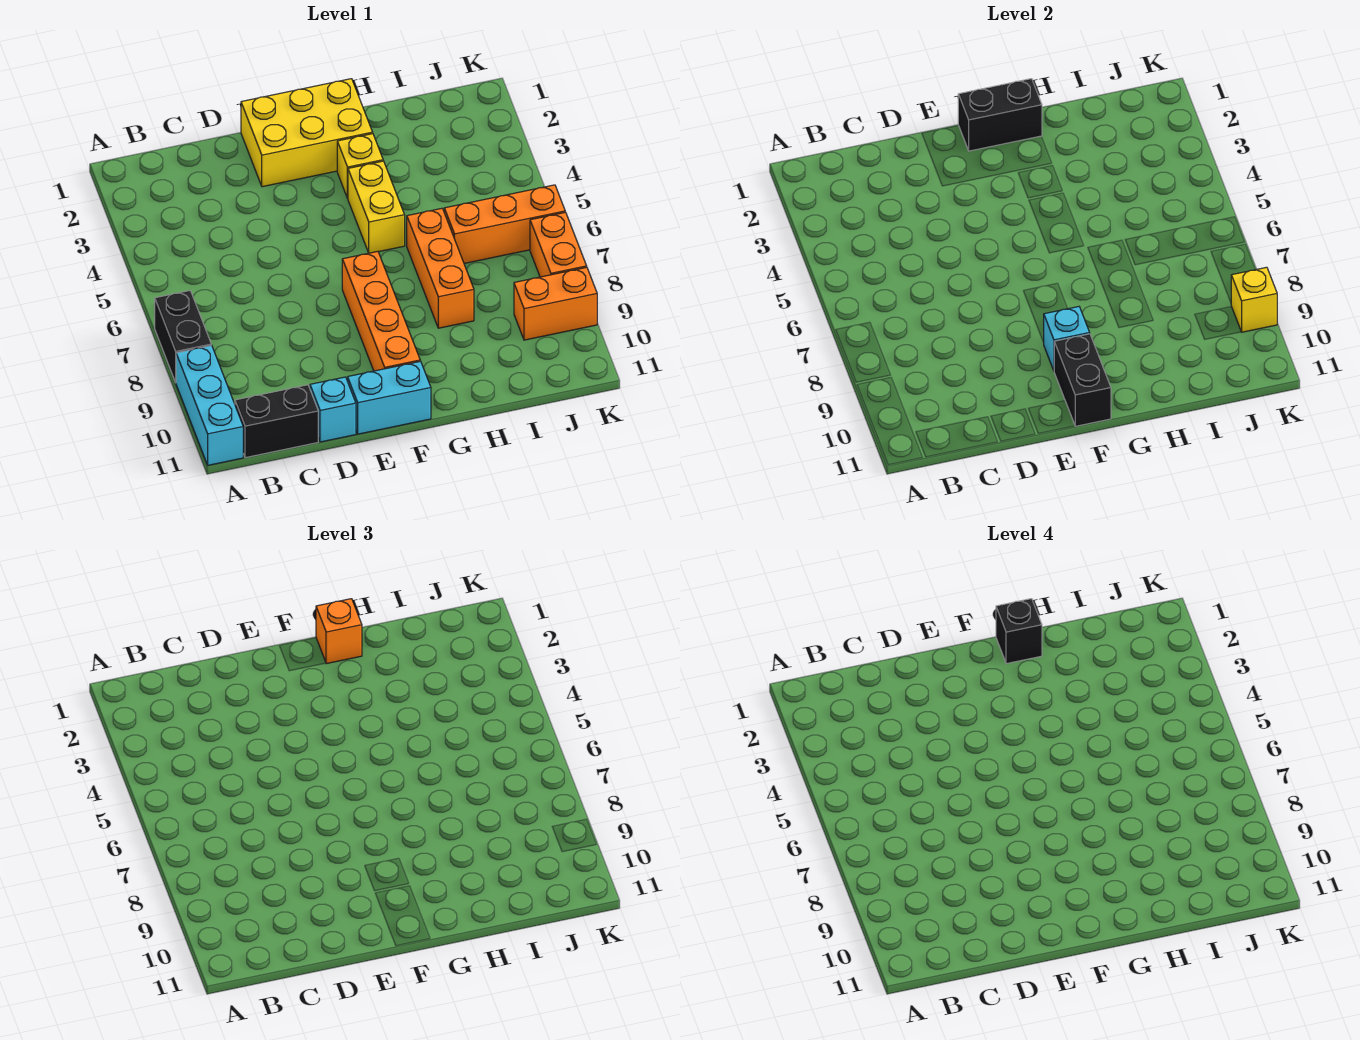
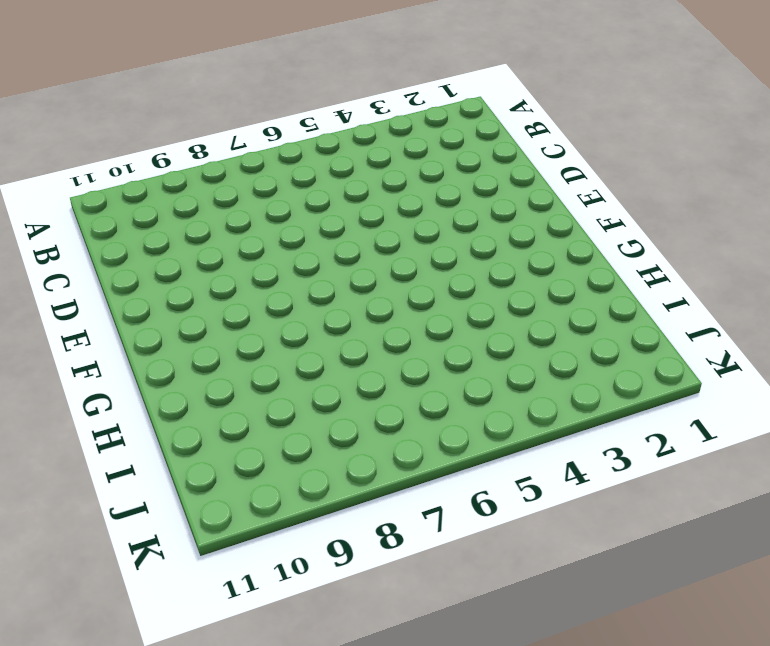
none -> black 1x2 brick [155,291,211,382]
none -> cyan 1x3 brick [176,345,243,465]
none -> black 1x2 brick [235,385,318,458]

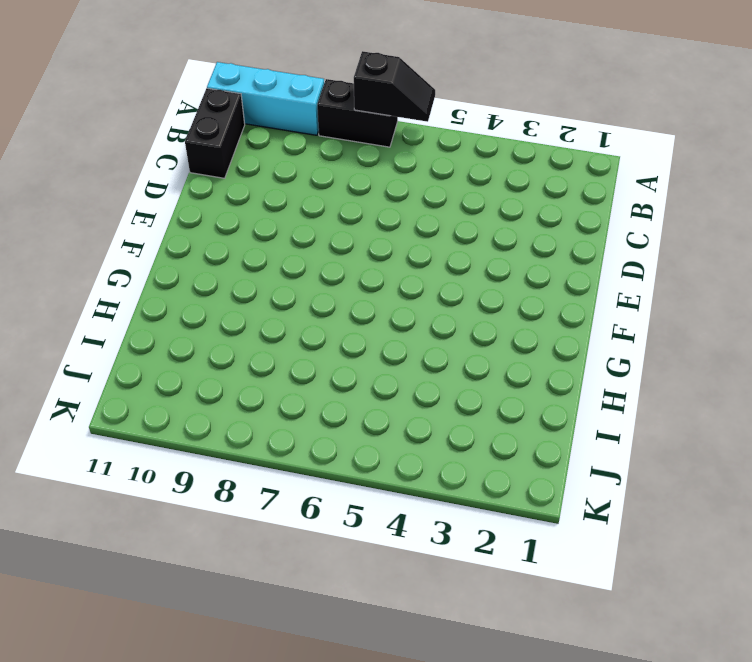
black 1x2 slope [354,51,435,122] -> none
none -> cyan 1x1 brick [310,377,356,442]
none -> yellow 2x3 brick [241,79,373,187]
none -> cyan 1x2 brick [348,361,431,434]

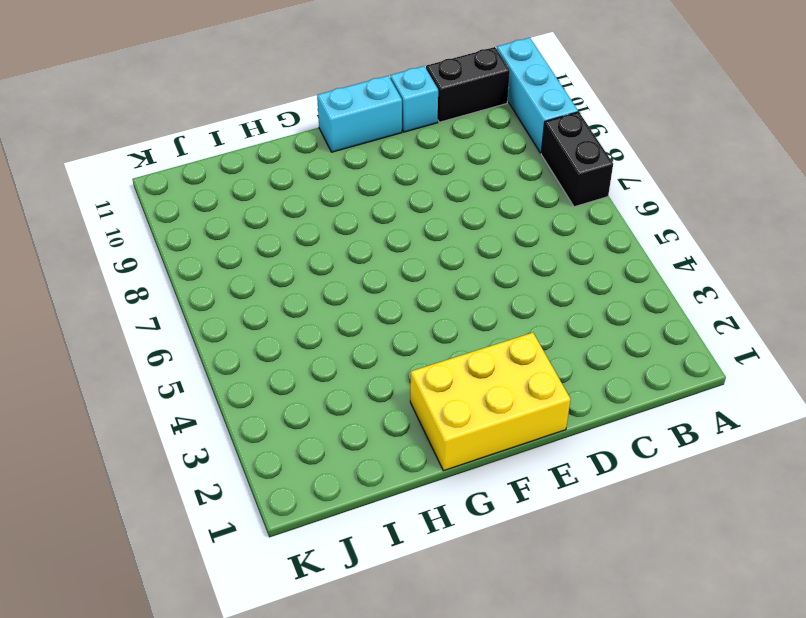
none -> orange 1x4 brick [342,251,420,371]
none -> yellow 1x1 brick [337,134,383,198]
none -> yellow 1x2 brick [348,161,405,253]

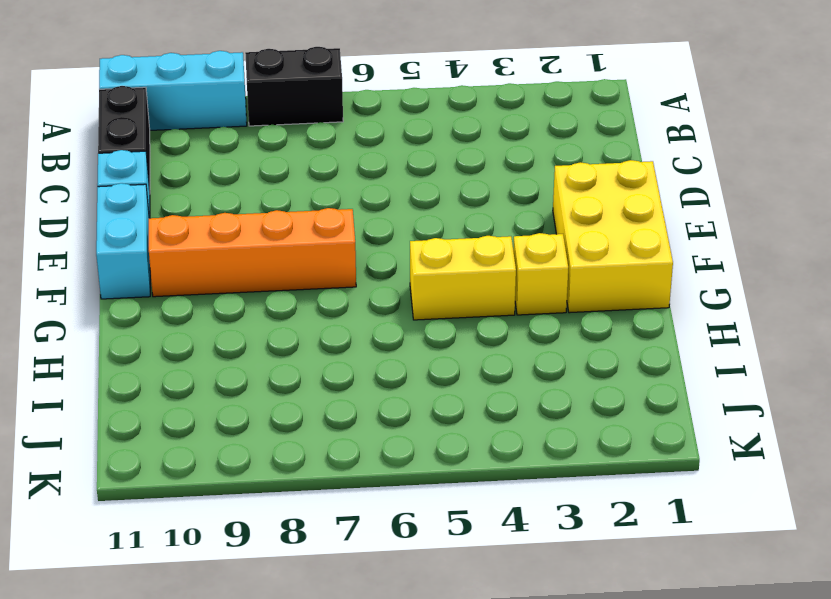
none -> orange 1x3 brick [407,208,474,328]
none -> orange 1x3 brick [444,185,565,263]
none -> orange 1x2 brick [514,267,597,340]

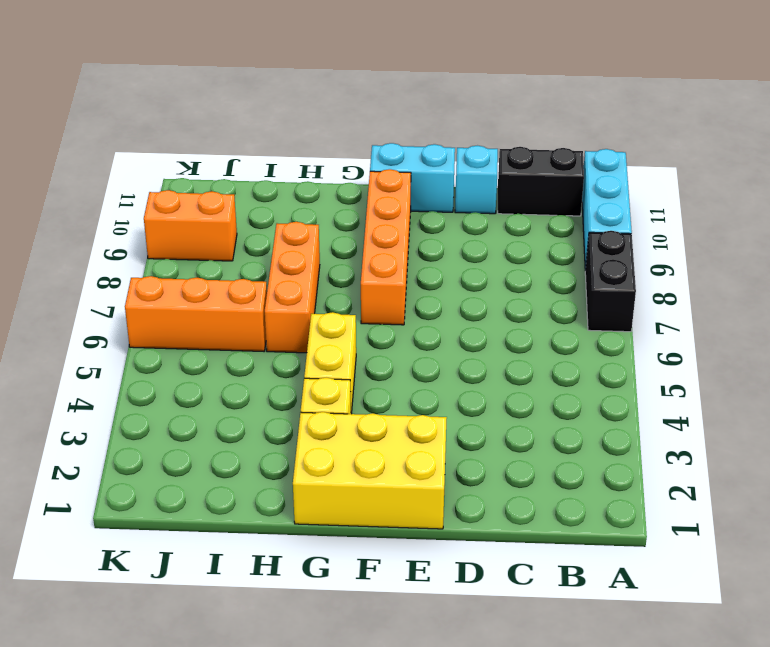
none -> orange 1x2 brick [530,212,587,277]
none -> black 1x2 brick [958,79,1042,151]
none -> cyan 1x1 brick [1043,307,1090,370]

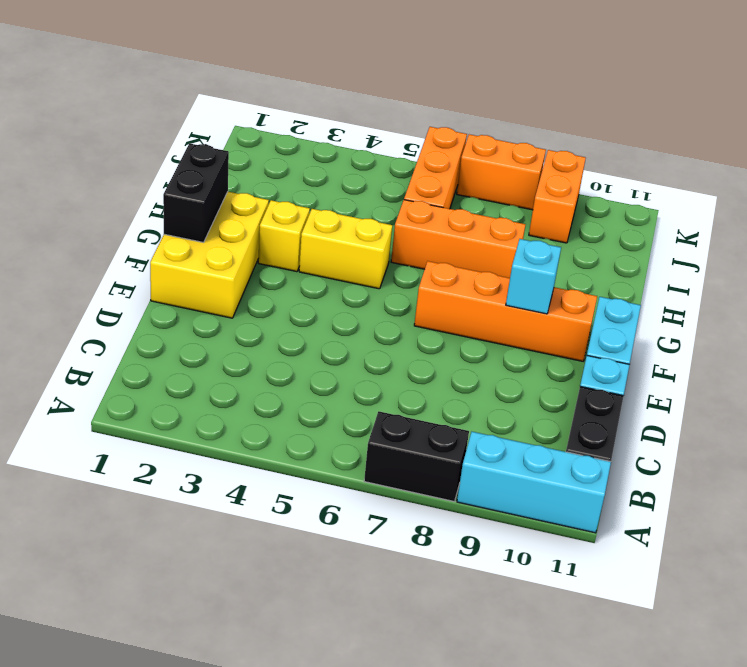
none -> black 1x2 brick [1054,334,1111,426]
none -> yellow 1x1 brick [1231,267,1277,332]
none -> orange 1x1 brick [316,599,362,664]

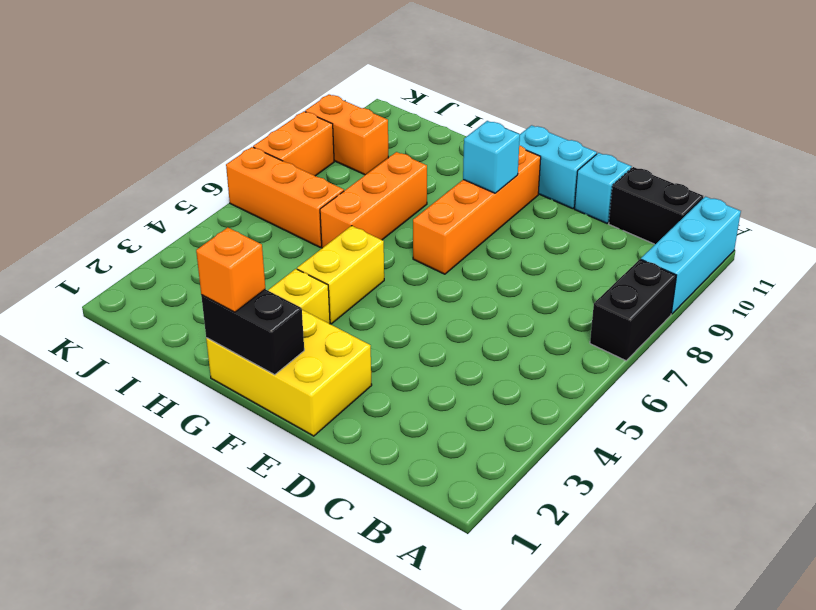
none -> black 1x2 brick [1054,334,1111,426]
none -> yellow 1x1 brick [1231,267,1277,332]
none -> black 1x1 brick [996,599,1042,664]

